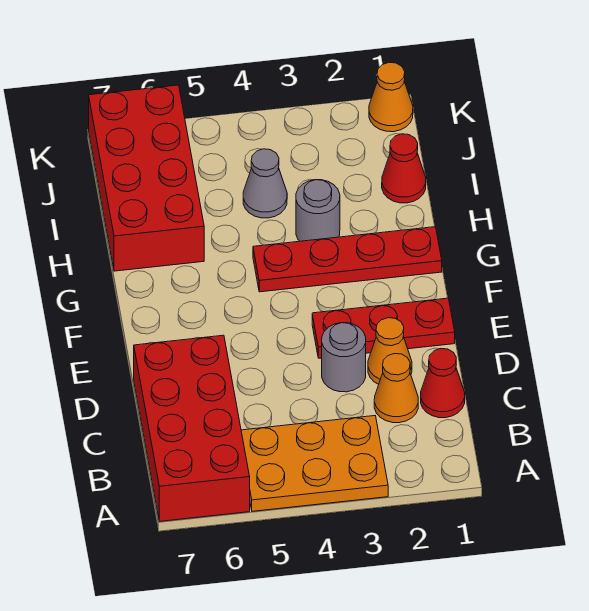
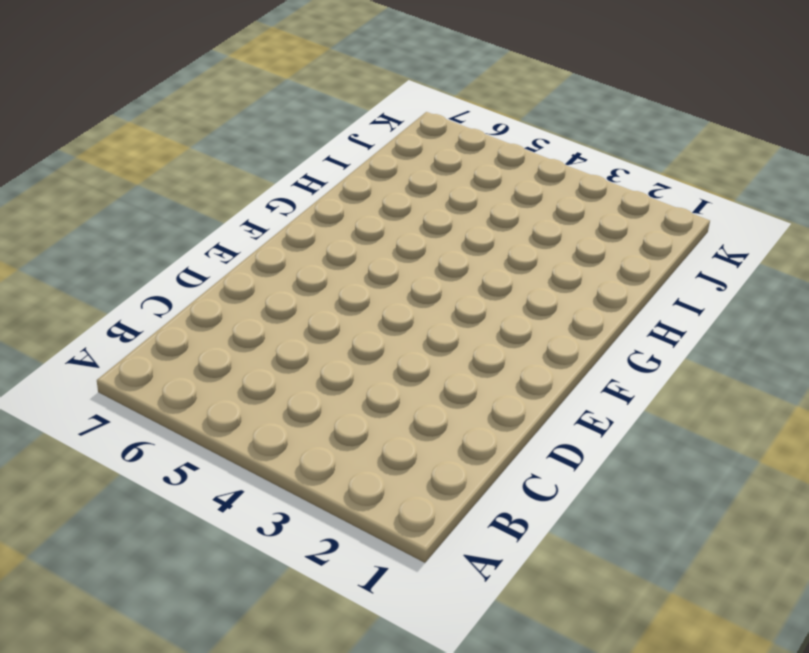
none -> orange 2x3 plate [241,416,388,511]
none -> red 2x4 brick [134,335,250,521]
none -> red 1x1 cone [421,349,465,418]

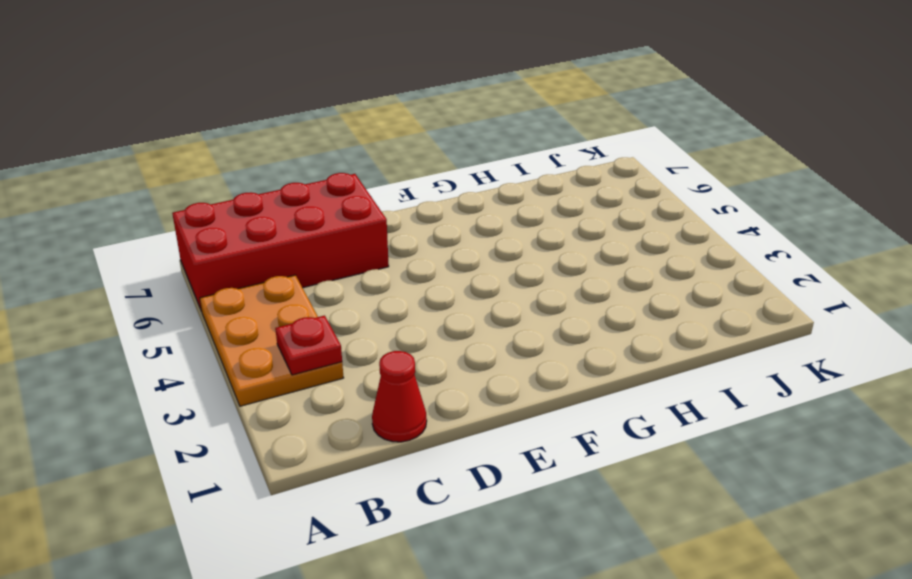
red 1x1 plate [275,316,342,375] -> none
none -> orange 1x1 cone [374,354,418,423]
none -> orange 1x1 cone [368,318,412,384]
none -> grey 1x1 round brick [322,323,366,392]

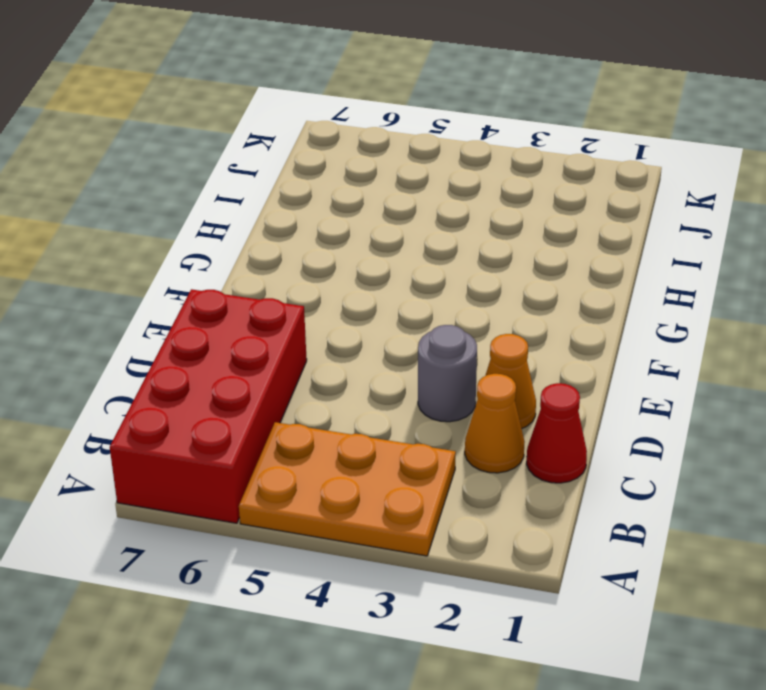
none -> red 1x3 plate [312,298,455,358]
none -> red 1x4 plate [253,227,442,292]
none -> grey 1x1 round brick [296,180,340,241]

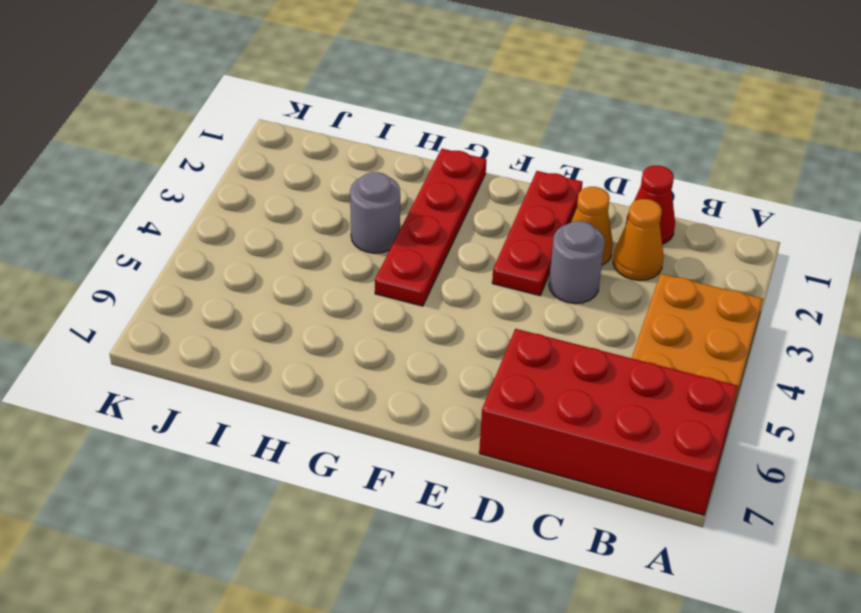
none -> red 2x4 brick [89,85,204,271]
none -> red 1x1 cone [382,134,426,203]
none -> grey 1x1 cone [243,149,287,218]

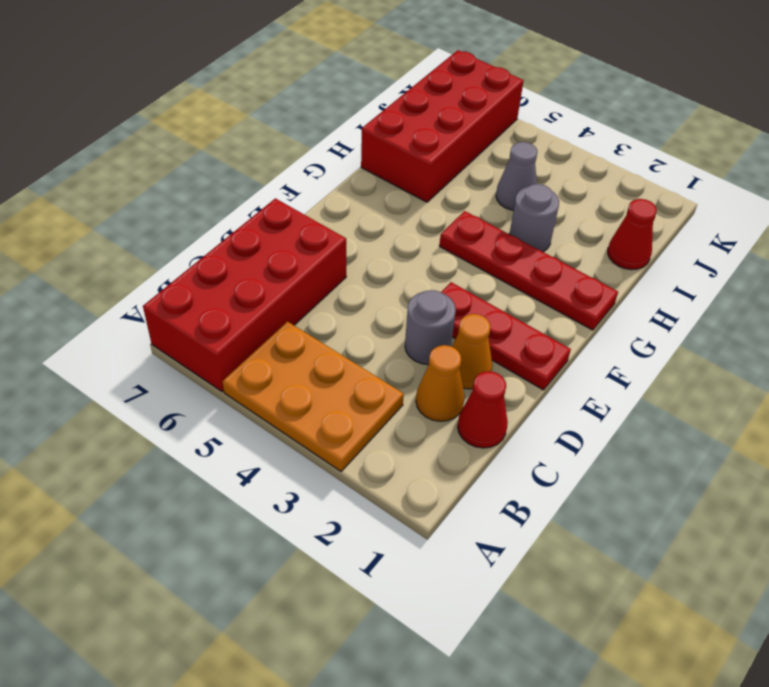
none -> orange 1x1 cone [369,62,413,132]

